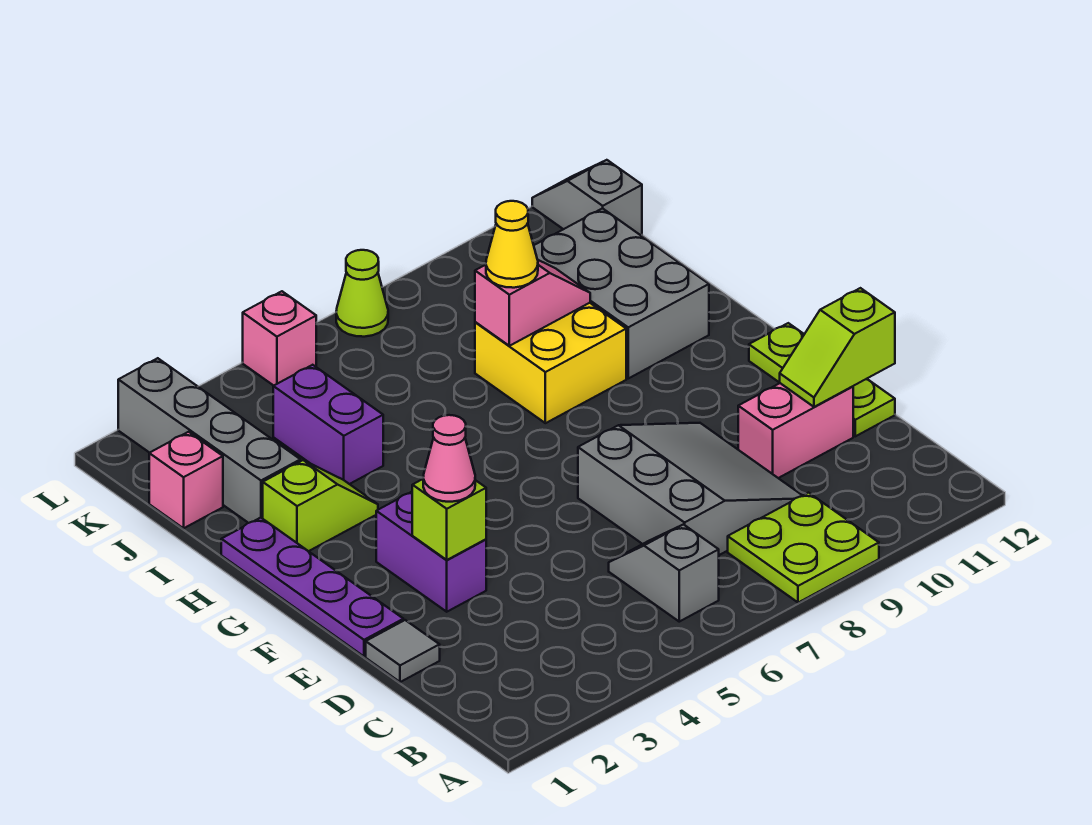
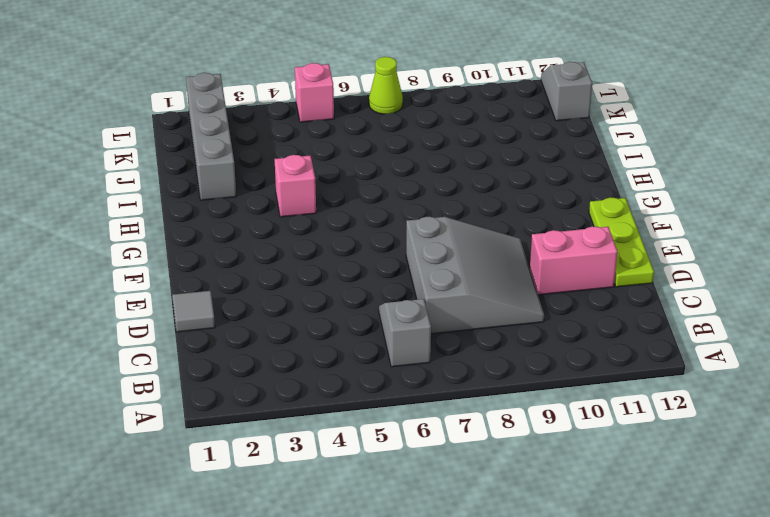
pink 1x1 brick [275,155,316,217] -> pink 1x1 brick moved to [149,432,223,528]
none -> lime 2x2 plate [728,493,879,603]
none -> purple 1x4 plate [221,518,403,656]
none -> purple 1x2 brick [376,492,486,612]

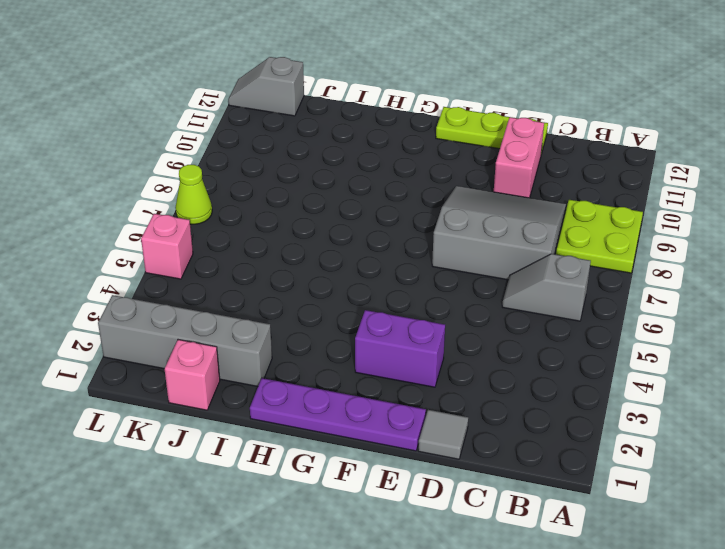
none -> lime 1x2 slope [263,460,378,551]
none -> yellow 2x2 brick [475,303,626,423]
none -> grey 2x3 brick [534,208,709,378]

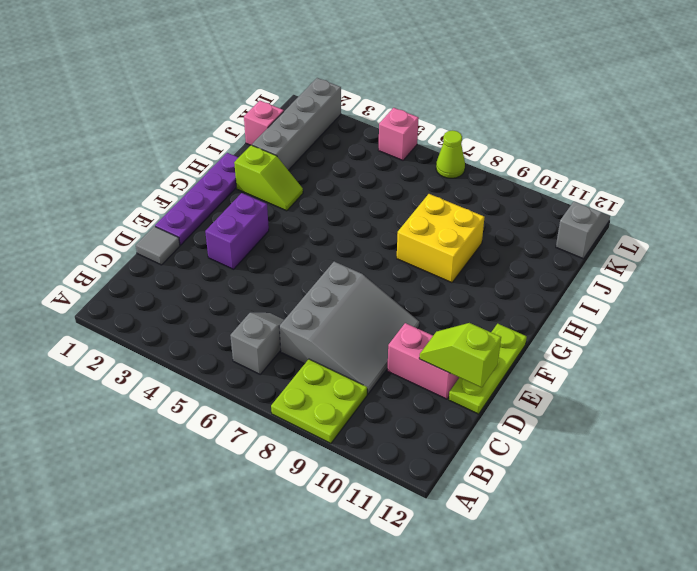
none -> grey 2x3 brick [534,208,709,378]
none -> purple 1x2 brick [273,365,383,484]
none -> lime 1x1 brick [412,479,486,560]

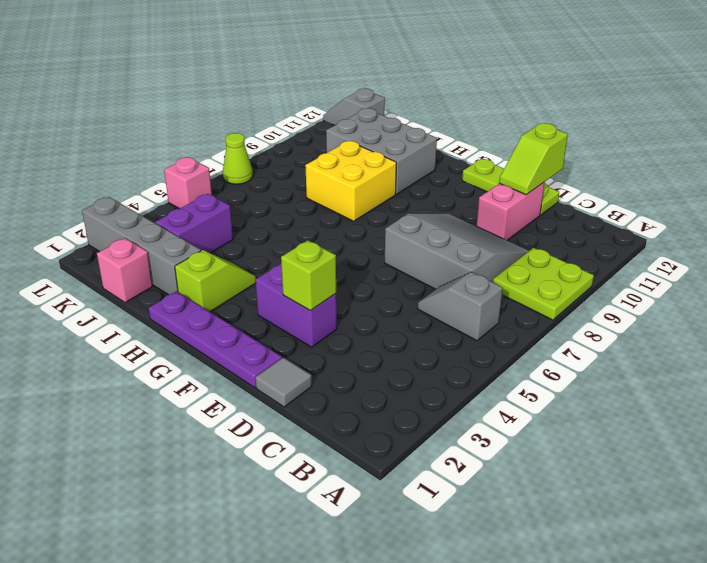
purple 1x2 brick [155,194,233,253] -> purple 1x2 brick turned to [273,365,383,484]
none -> pink 1x2 slope [475,260,590,346]
none -> pink 1x1 cone [423,415,475,502]
none -> yellow 1x1 cone [486,201,538,288]

